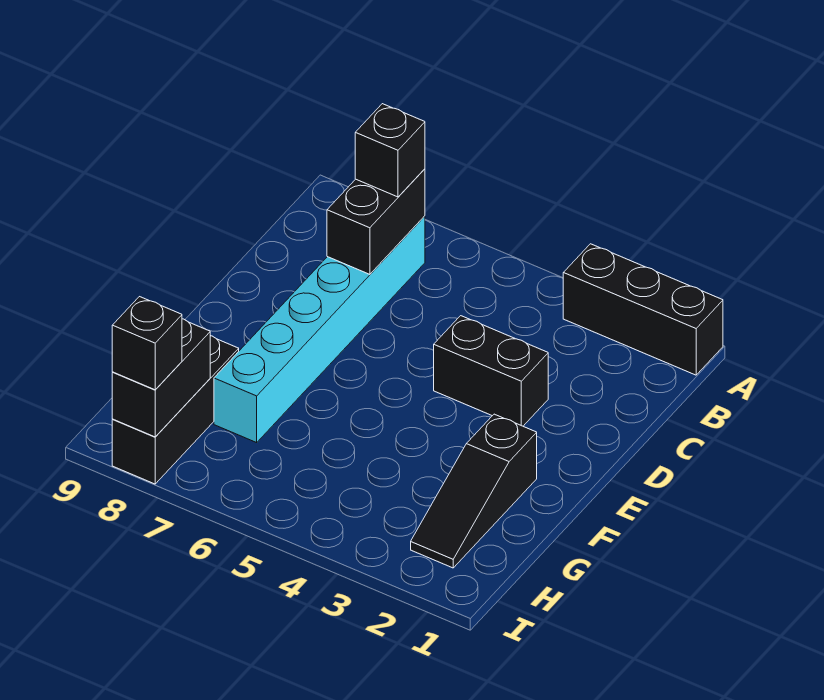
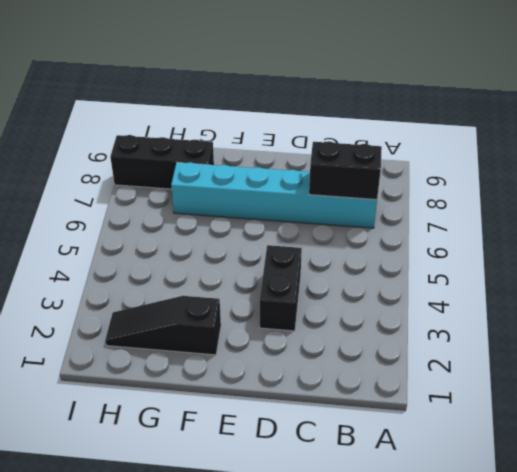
none -> black 1x3 brick [563,244,723,375]
none -> black 1x2 brick [112,319,210,437]

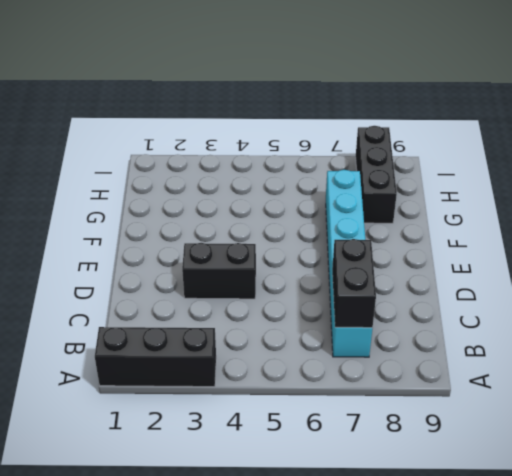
none -> black 1x3 slope [411,414,537,568]
none -> black 1x2 brick [112,319,210,437]

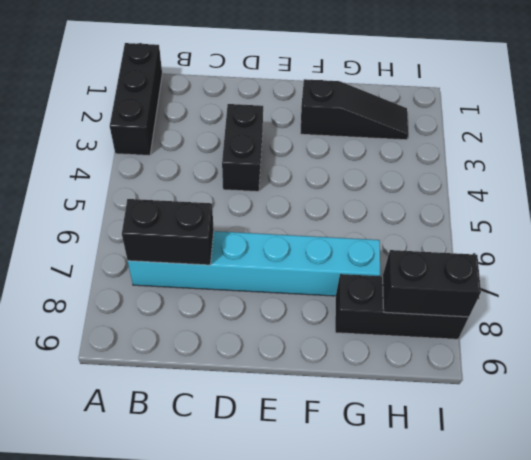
none -> black 1x1 brick [355,104,425,197]
none -> black 1x1 brick [112,297,182,390]

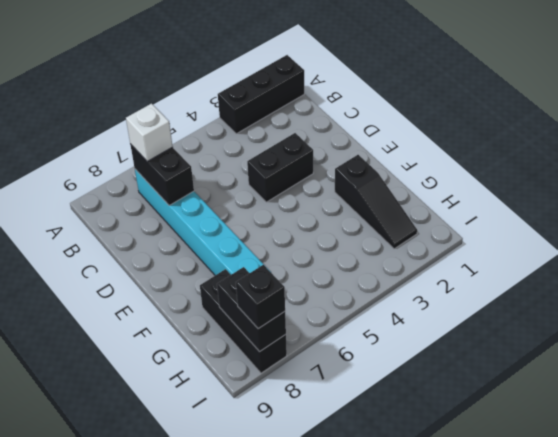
white 1x1 brick [126,104,173,162] -> black 1x1 brick [355,104,425,197]

